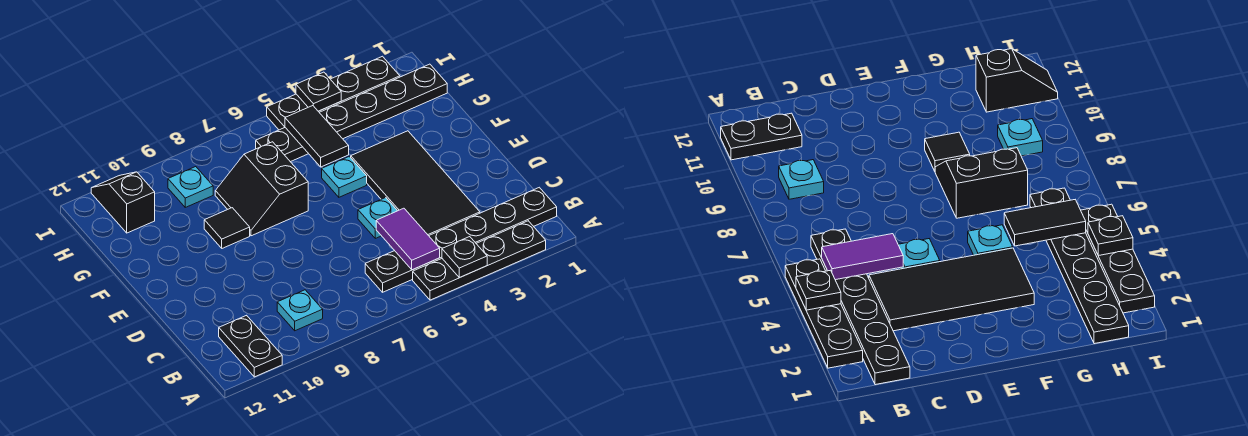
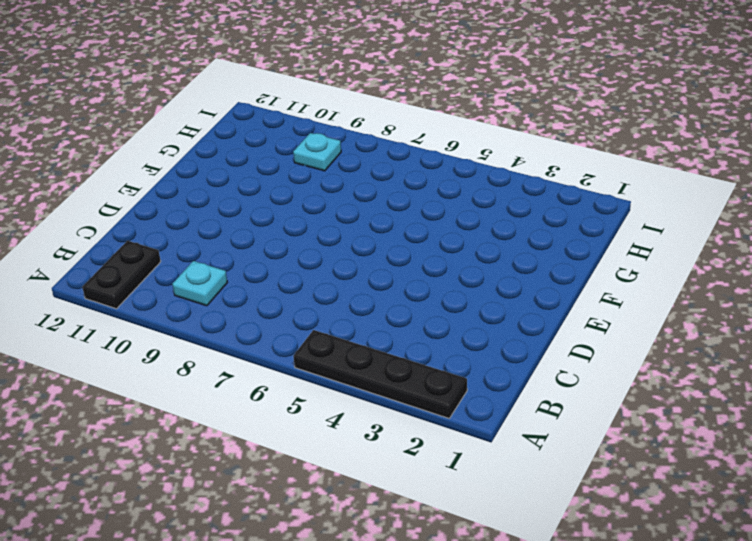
none -> black 1x6 plate [365,187,557,292]
none -> black 2x4 tile [351,131,480,236]
none -> cyan 1x1 plate [358,198,397,238]

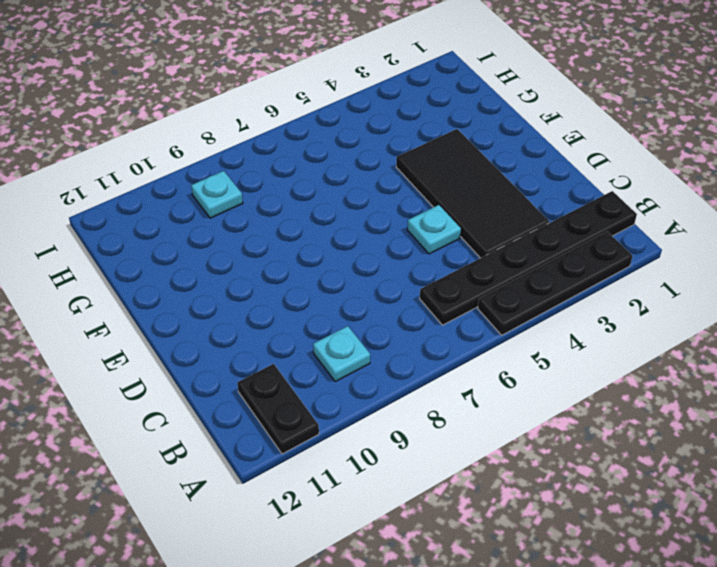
none -> cyan 1x1 plate [322,156,367,197]
none -> black 2x2 slope [215,142,308,236]
none -> black 1x1 tile [204,208,250,248]

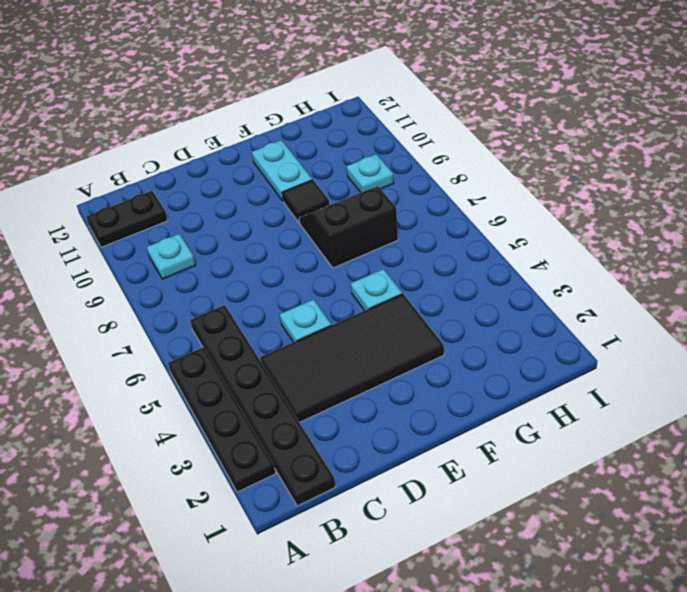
cyan 1x2 plate [252,140,312,201] -> none
none -> black 1x6 plate [256,64,447,162]
none -> black 1x2 slope [91,172,155,233]
none -> black 1x4 plate [267,56,400,130]

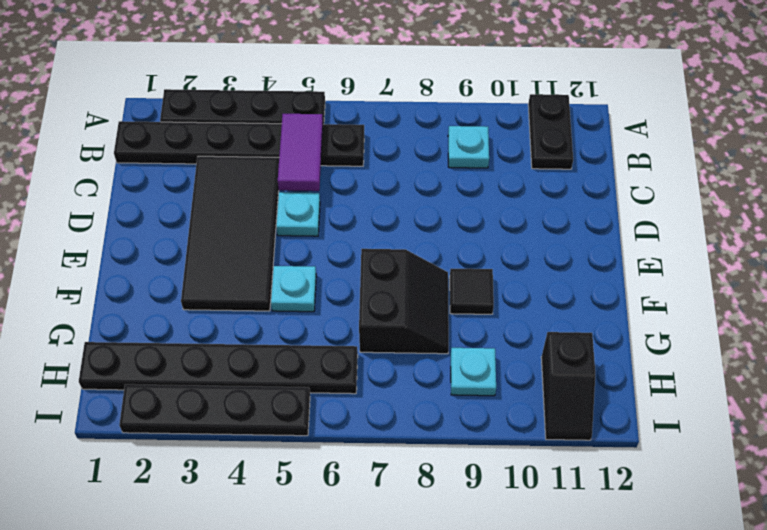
none -> black 1x1 plate [442,237,487,278]
none -> black 1x2 tile [285,106,349,167]
none -> black 1x1 plate [296,72,341,111]

